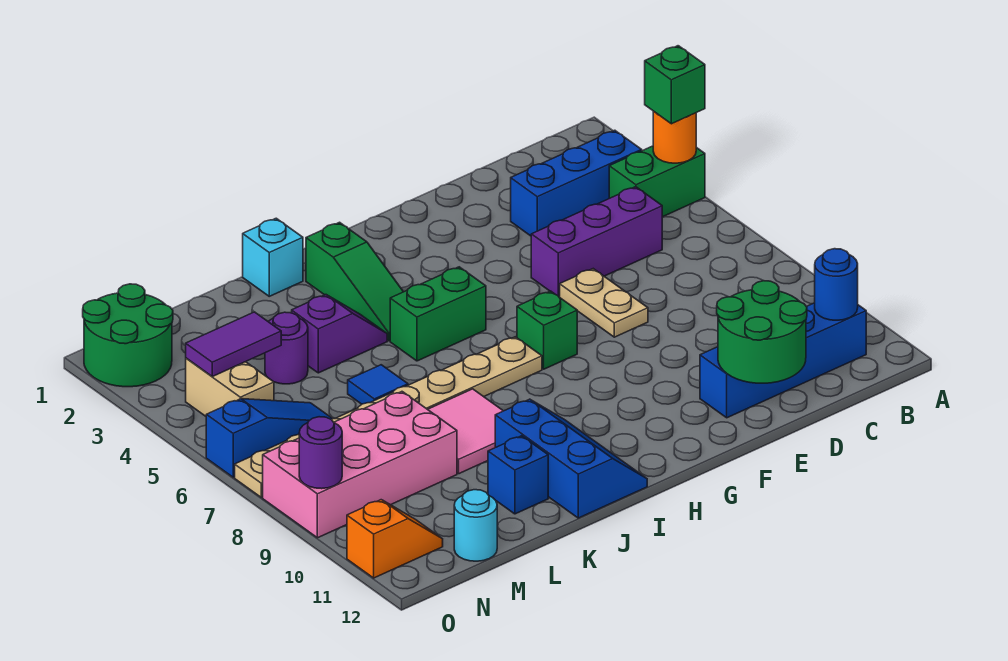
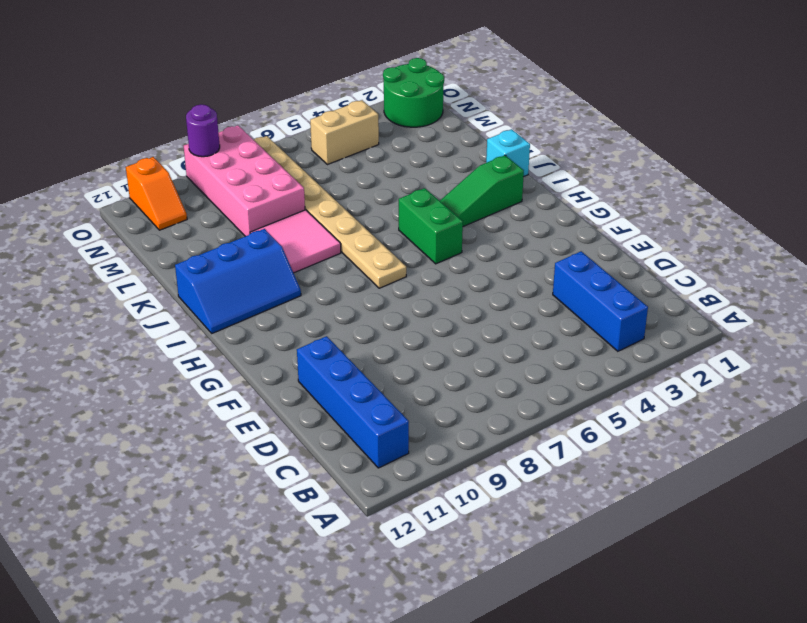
none -> green 1x2 brick [609,146,705,217]
none -> purple 1x3 brick [531,187,662,297]
none -> tan 1x2 plate [560,269,648,337]

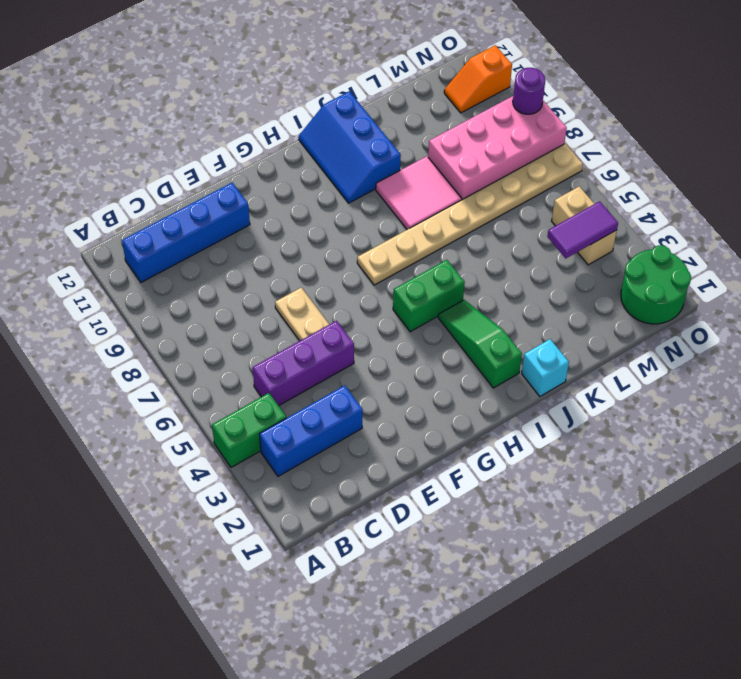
none -> green 1x1 brick [517,291,577,369]
none -> purple 1x2 slope [292,295,387,373]
none -> blue 1x1 tile [348,365,408,404]

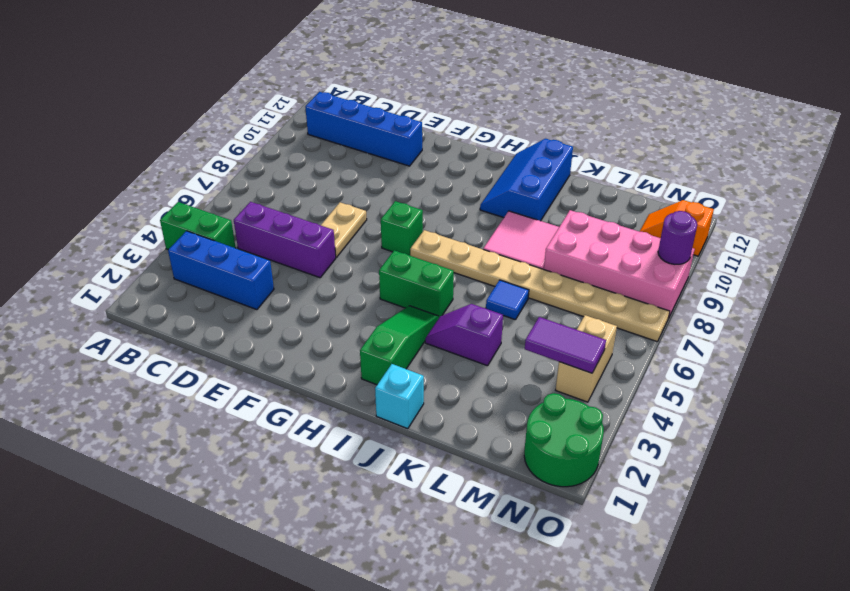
none -> blue 1x1 brick [488,436,548,514]
none -> purple 1x1 round brick [265,312,308,384]
none -> blue 1x3 slope [206,399,332,477]

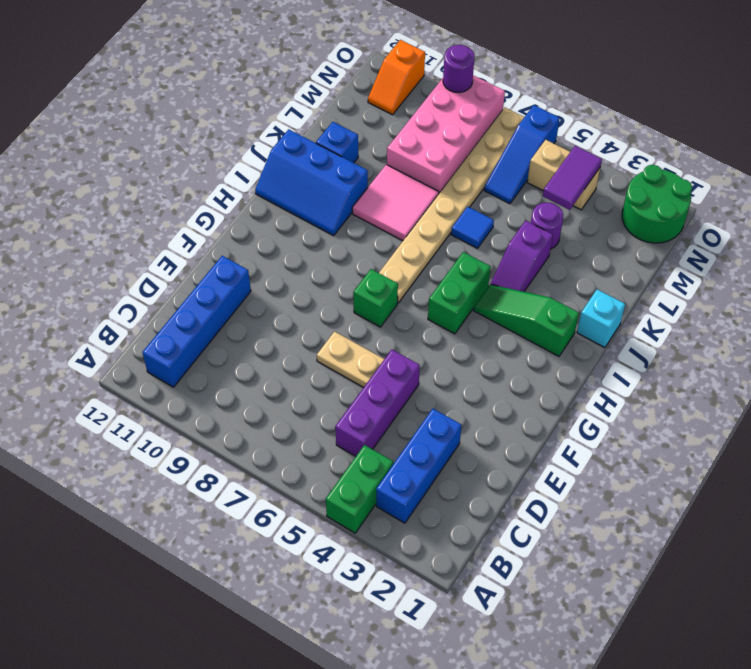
none -> cyan 1x1 round brick [454,490,497,561]
none -> orange 1x1 round brick [653,111,696,163]
none -> blue 1x1 round brick [815,249,858,320]

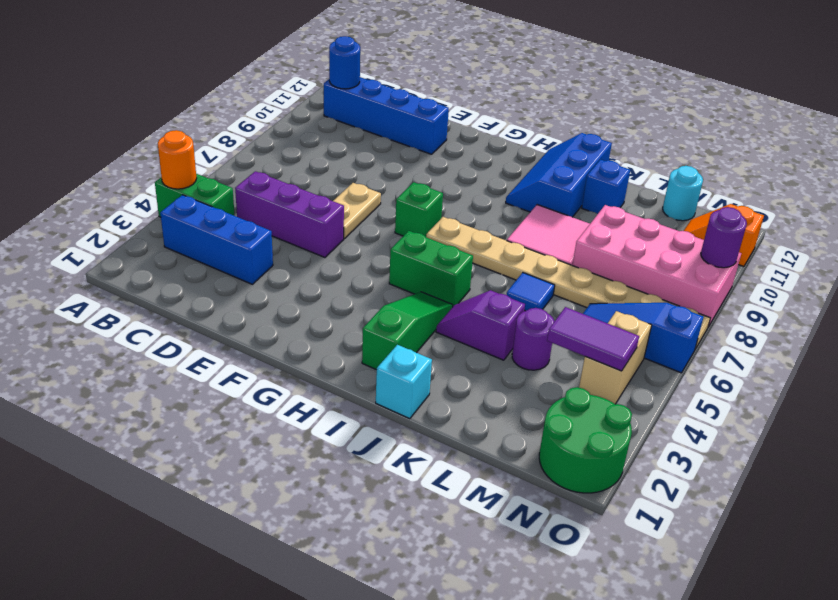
none -> green 2x2 round brick [717,281,807,383]
none -> green 1x1 brick [645,46,705,124]

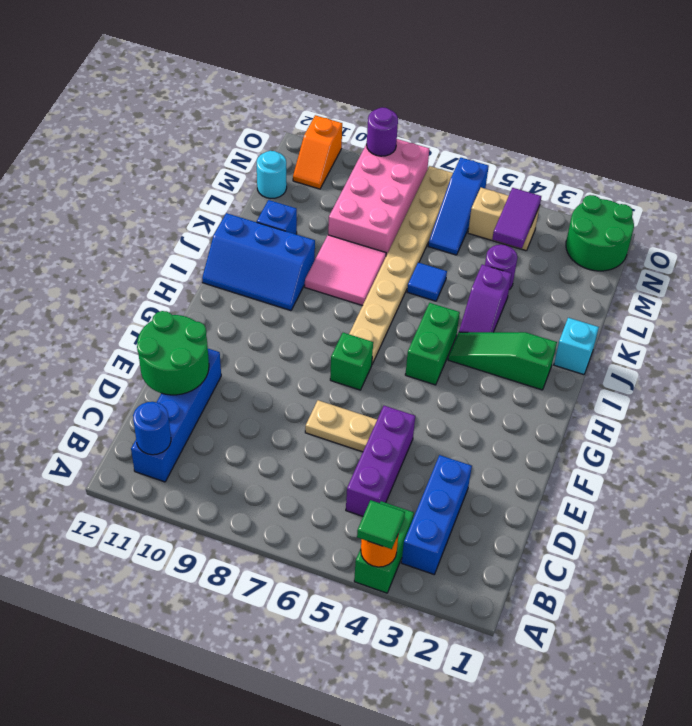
green 1x1 tile [357,500,405,549] -> green 1x1 brick [645,46,705,124]

